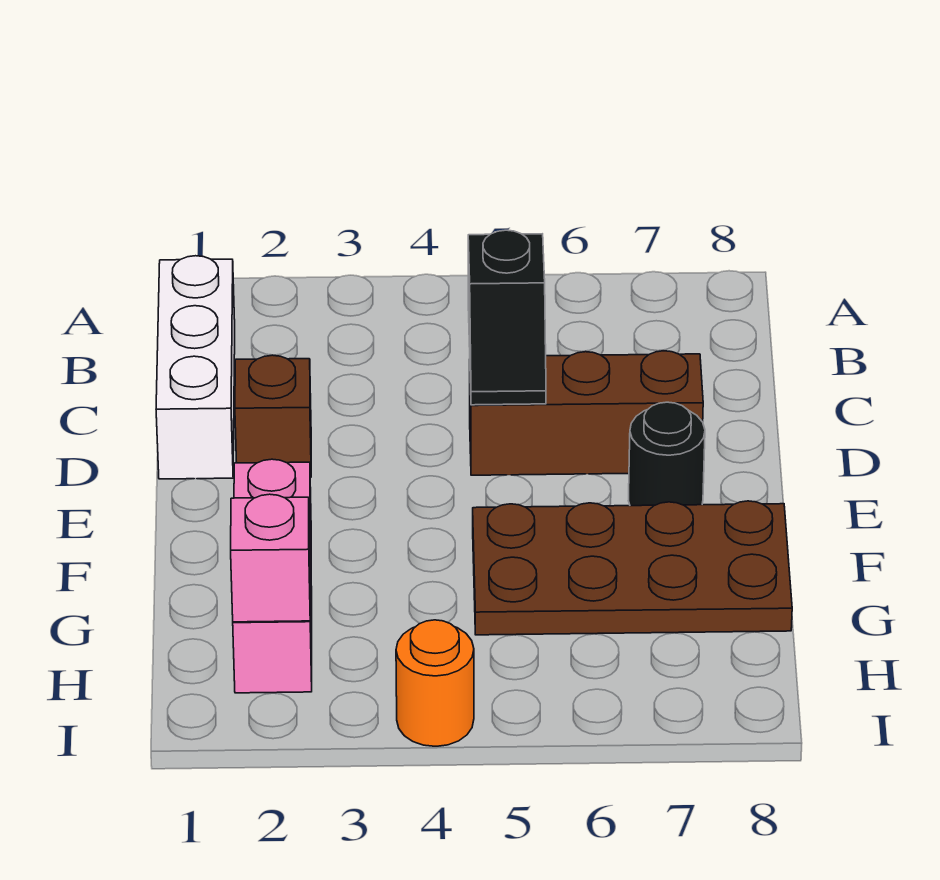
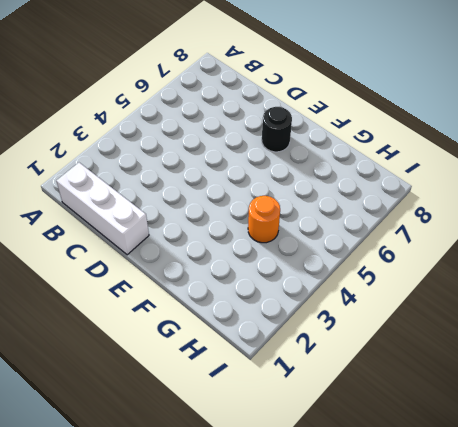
orange 1x1 round brick [248,196,280,243] -> orange 1x1 round brick moved to [396,620,474,746]
none -> brown 1x1 brick [235,355,311,477]
none -> brown 1x3 brick [470,351,703,475]

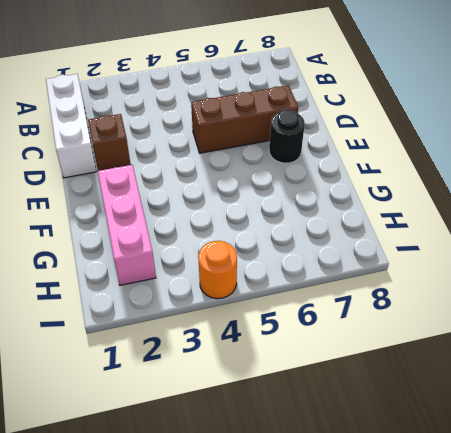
none -> brown 2x4 plate [473,501,792,635]
none -> black 1x2 slope [468,230,546,405]

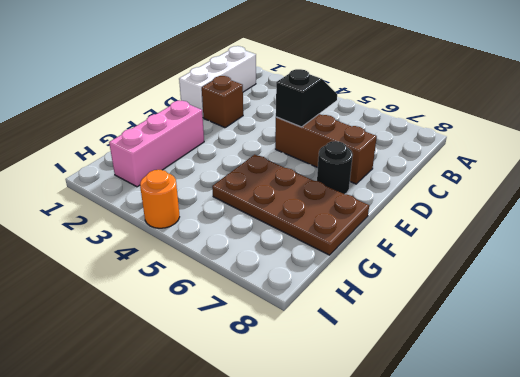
black 1x2 slope [276,69,337,127] -> black 1x2 slope turned to [468,230,546,405]
none -> pink 1x1 brick [231,494,310,622]

